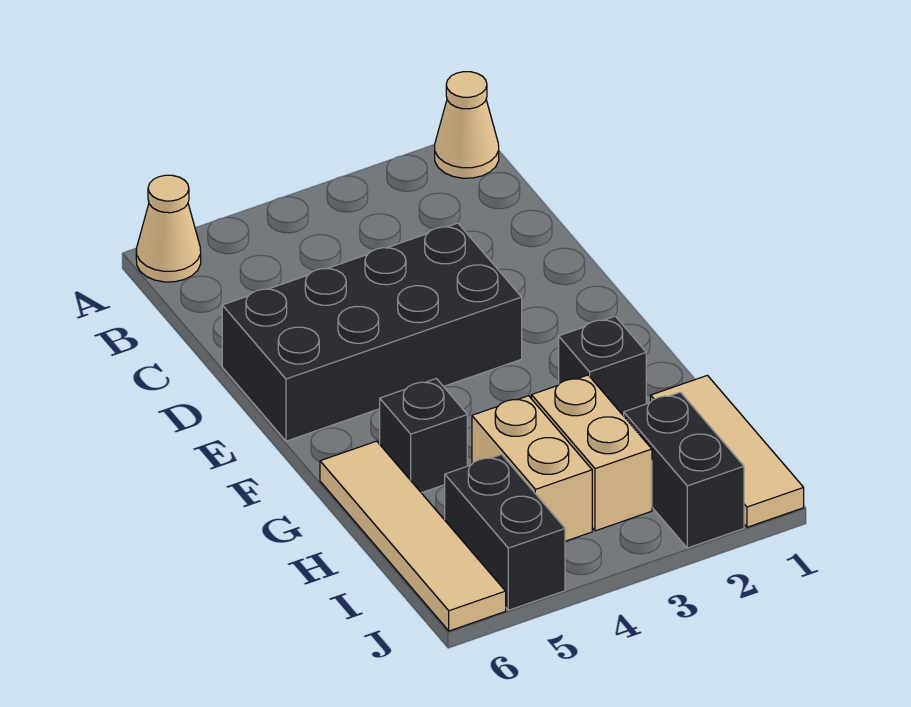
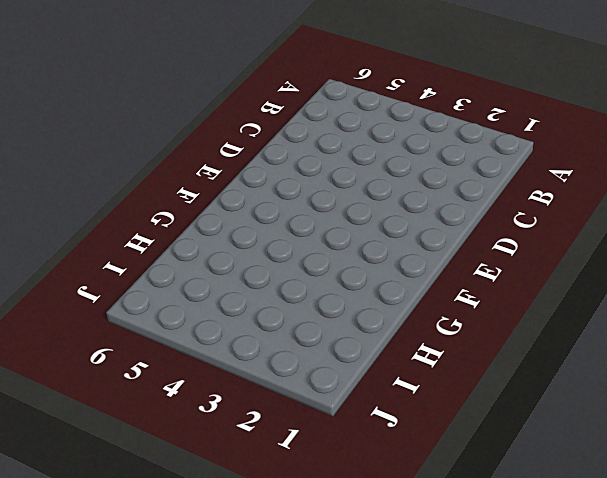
none -> tan 1x1 cone [435,72,499,178]
none -> tan 1x1 cone [136,175,201,282]

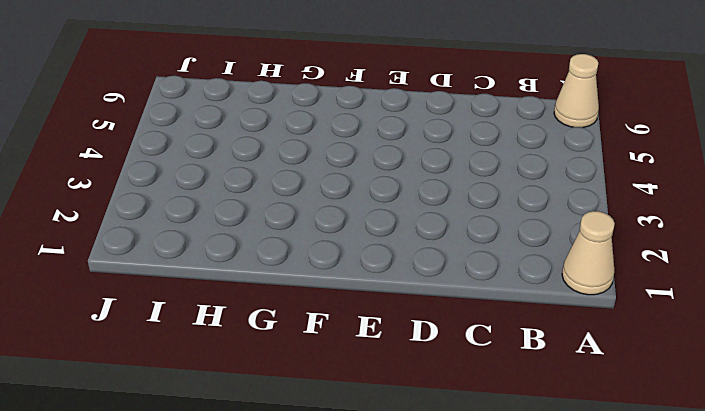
none -> black 2x4 brick [222,223,522,441]
none -> black 1x1 brick [559,316,646,416]

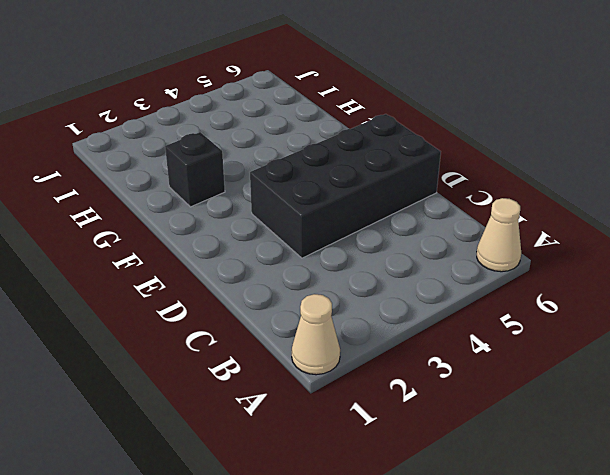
none -> black 1x1 brick [380,379,467,493]
none -> tan 1x4 tile [320,441,506,631]

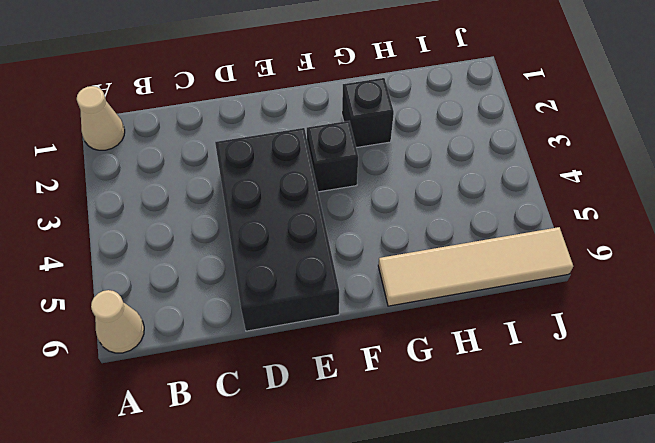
black 1x1 brick [307,121,358,192] -> black 1x1 brick moved to [380,379,467,493]
none -> tan 1x3 tile [651,375,804,527]
none -> tan 1x2 brick [531,375,652,531]

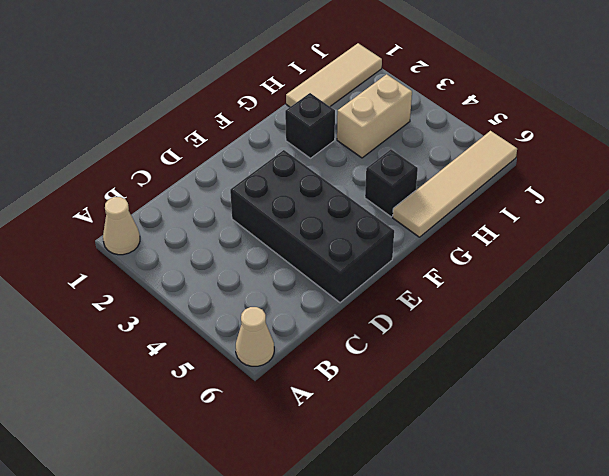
none -> tan 1x2 brick [472,396,592,541]
none -> black 1x2 brick [624,392,744,548]

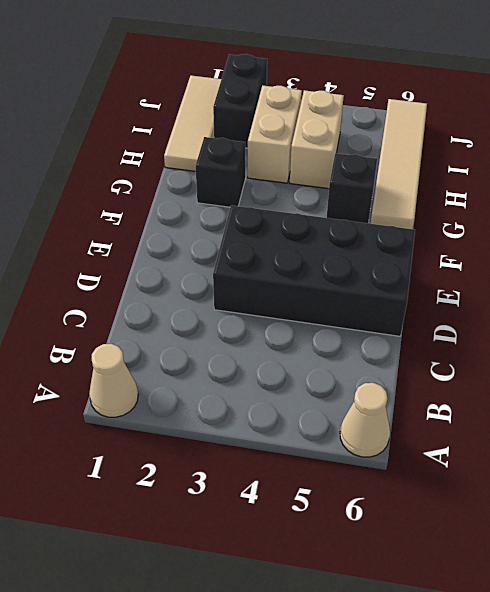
none -> black 1x2 brick [445,455,565,610]

